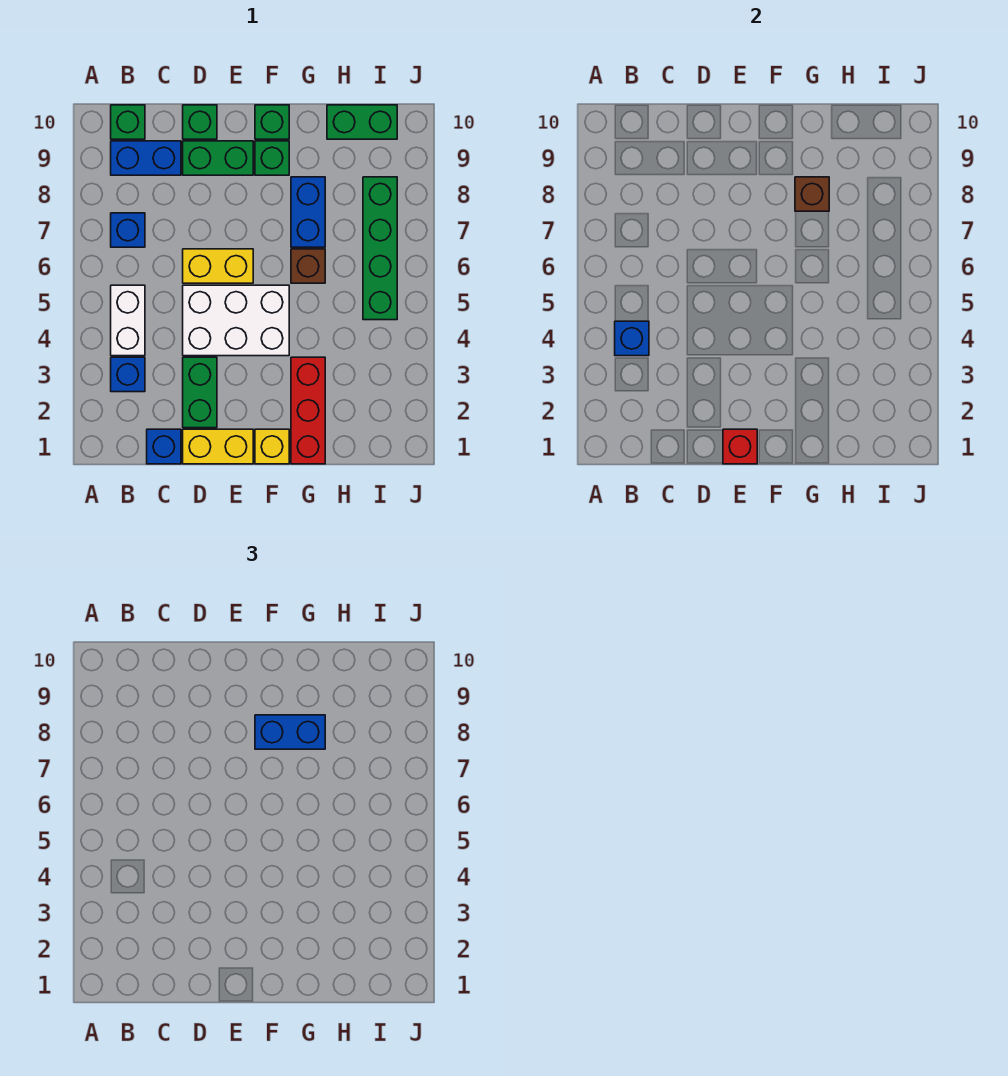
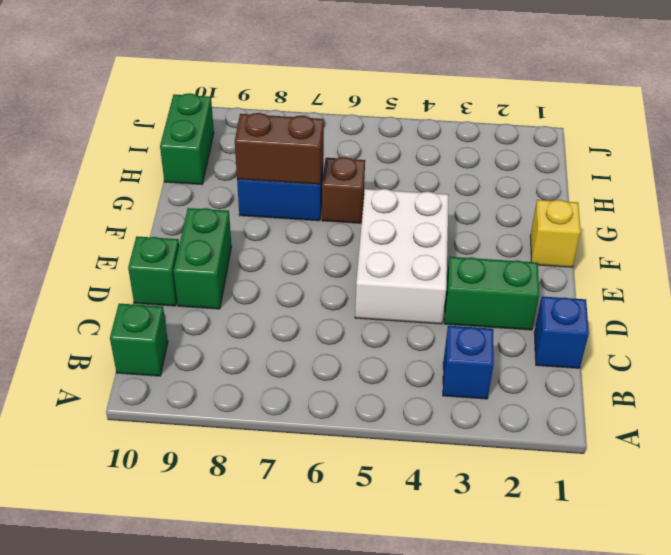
brown 1x2 brick [235,113,324,184] -> brown 1x1 brick [795,177,829,211]
none -> white 1x2 brick [111,285,145,356]
none -> blue 1x1 brick [111,213,145,247]
none -> blue 1x2 brick [111,141,181,175]

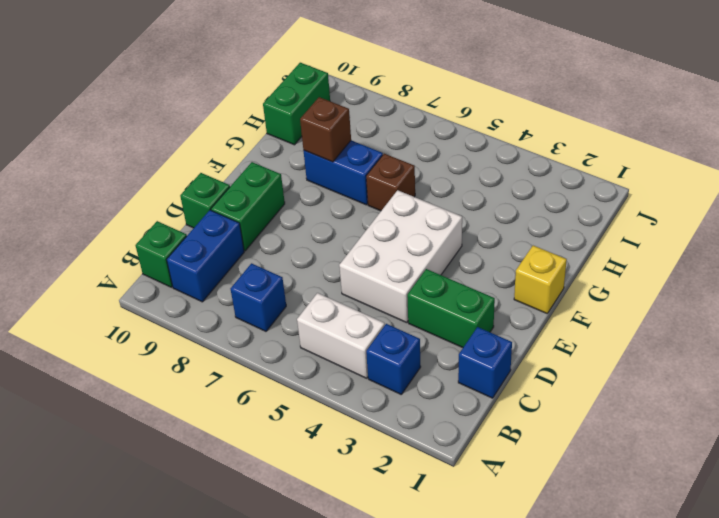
none -> yellow 1x2 brick [183,429,253,464]
none -> yellow 1x2 brick [183,249,253,283]
none -> green 1x1 brick [255,141,289,175]

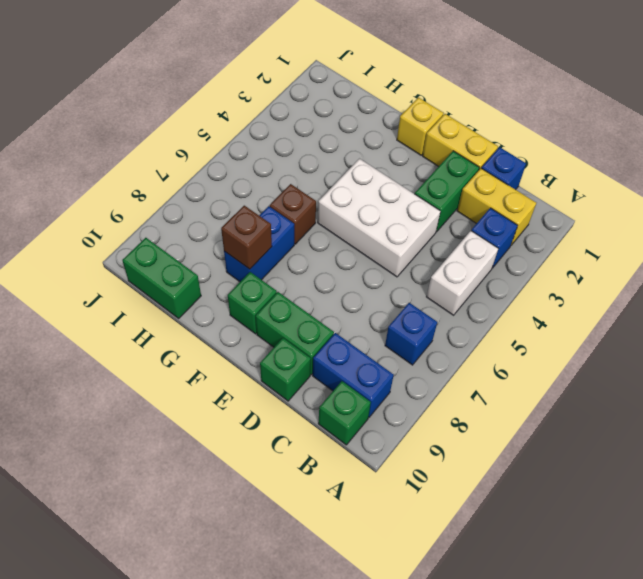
yellow 1x2 brick [457,168,536,245] -> yellow 1x2 brick moved to [183,249,253,283]
none -> green 1x1 brick [255,105,289,139]
none -> red 1x3 brick [291,357,325,464]
none -> green 1x4 brick [363,177,397,320]

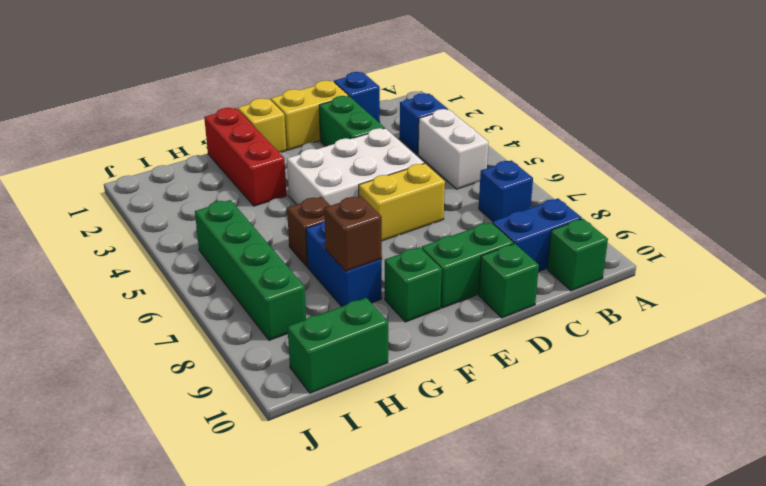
none -> green 1x1 brick [255,105,289,139]
none -> blue 1x1 brick [615,321,649,356]
none -> red 1x1 brick [723,429,757,464]

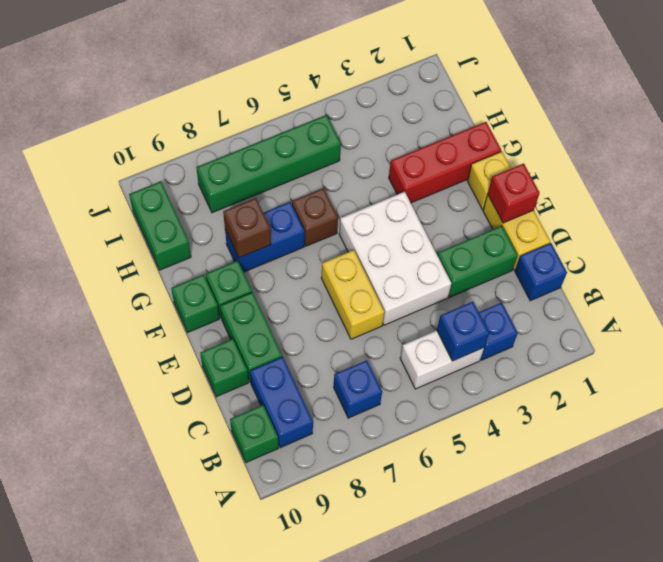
none -> blue 1x2 brick [255,715,325,749]

